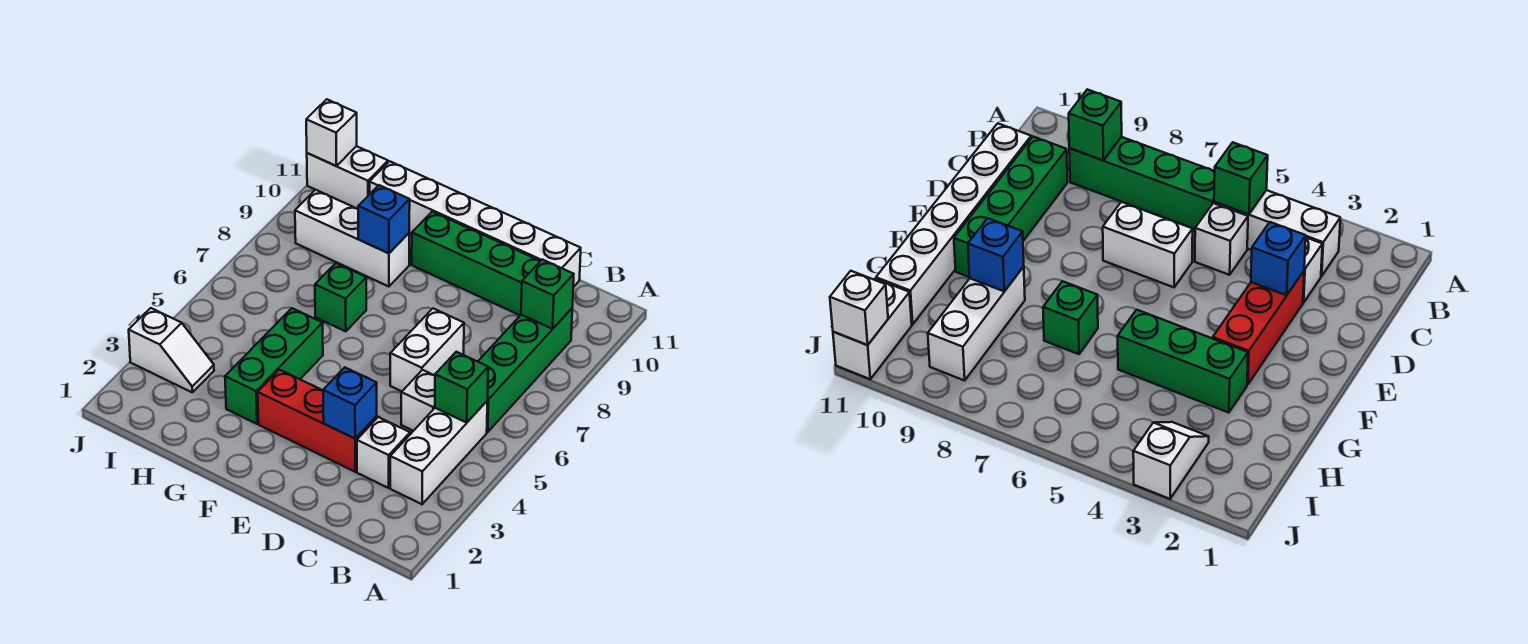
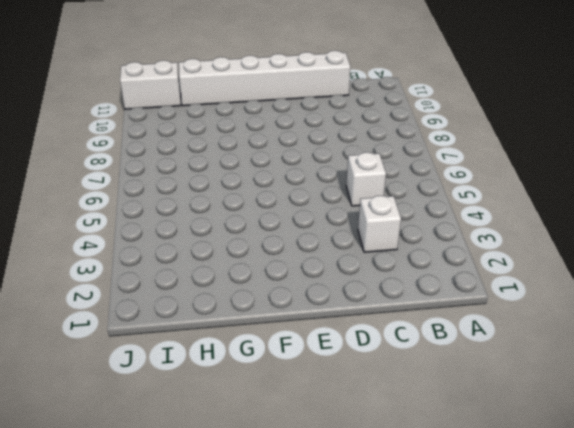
none -> white 1x3 brick [390,401,487,504]
none -> green 1x4 brick [478,308,572,432]
none -> green 1x4 brick [412,212,540,315]

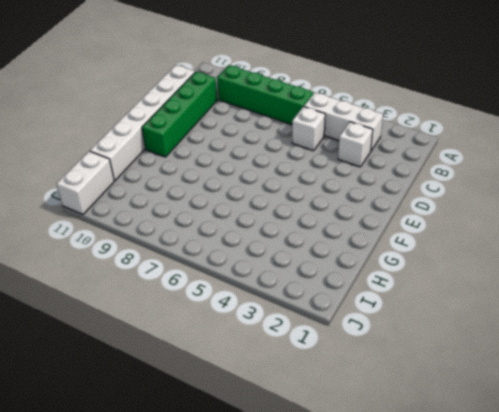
none -> red 1x3 brick [258,370,377,472]
none -> white 1x2 brick [390,308,464,391]
none -> green 1x3 brick [225,308,323,424]

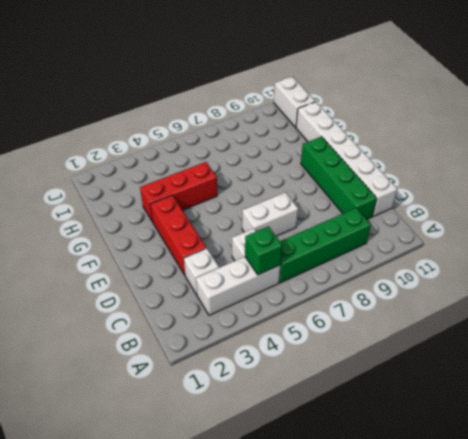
red 1x3 brick [140,162,217,222] -> green 1x3 brick [225,308,323,424]
none -> green 1x1 brick [315,263,366,331]
none -> white 1x3 brick [295,190,409,287]
none -> white 1x2 slope [129,308,214,393]

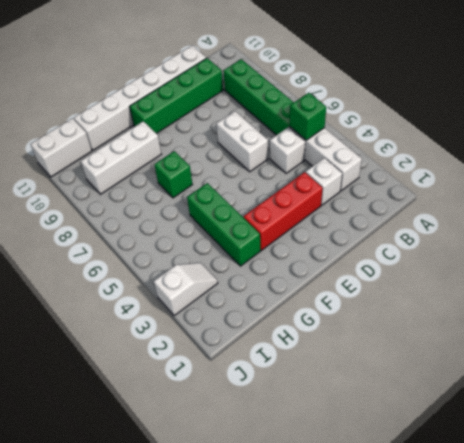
none -> green 1x1 brick [521,260,574,329]
none -> blue 1x1 brick [323,368,377,438]
none -> blue 1x1 brick [358,185,410,253]

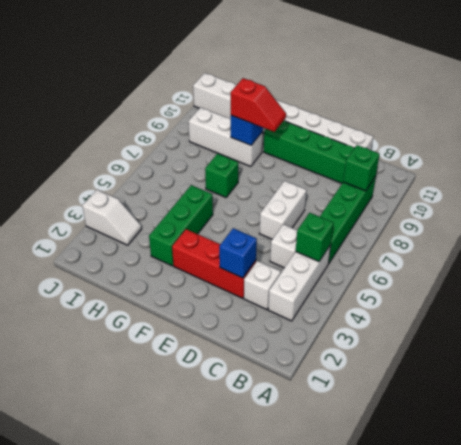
red 1x2 slope [231,78,286,132] -> none
none -> white 1x1 brick [306,99,357,166]

